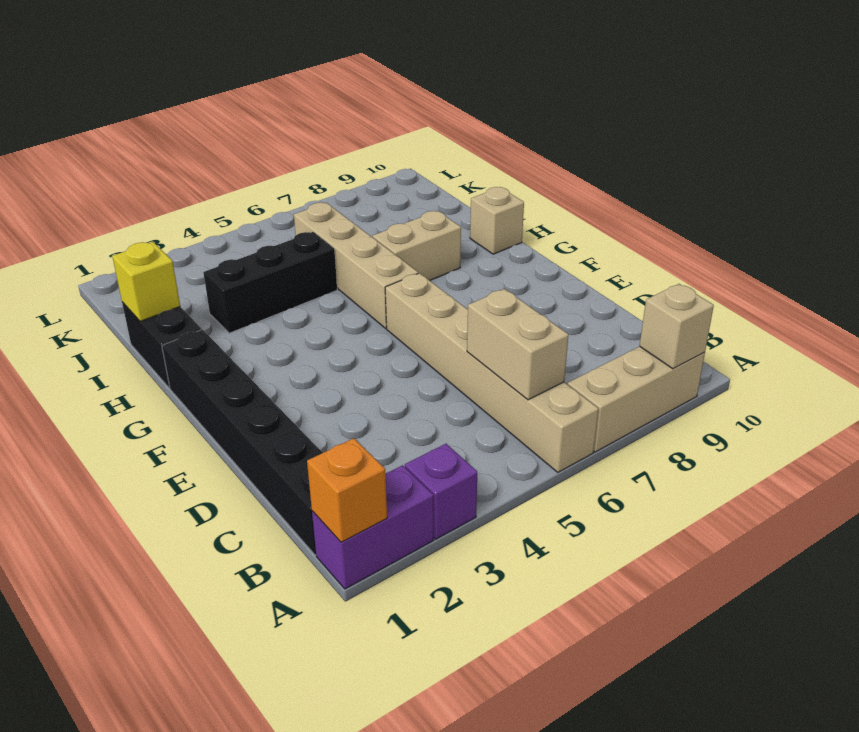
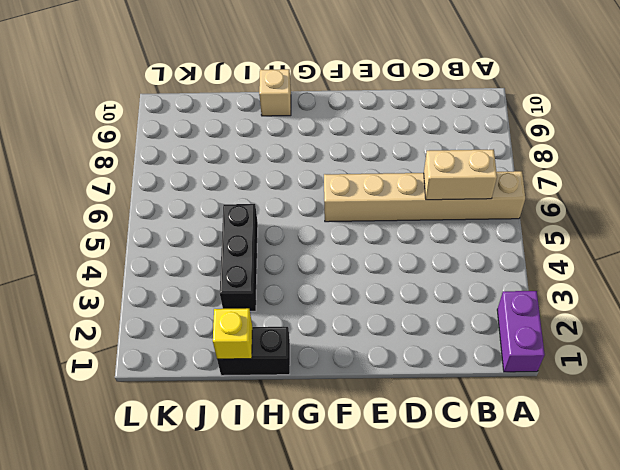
none -> purple 1x1 brick [405,444,477,539]
none -> tan 1x3 brick [567,346,705,452]
none -> black 1x6 brick [162,330,323,555]

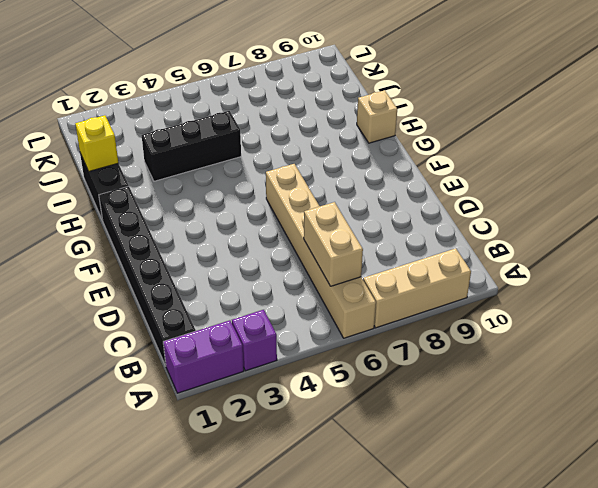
none -> tan 1x4 brick [294,203,418,328]
none -> tan 1x2 brick [372,211,461,281]
none -> orange 1x1 brick [307,438,387,542]

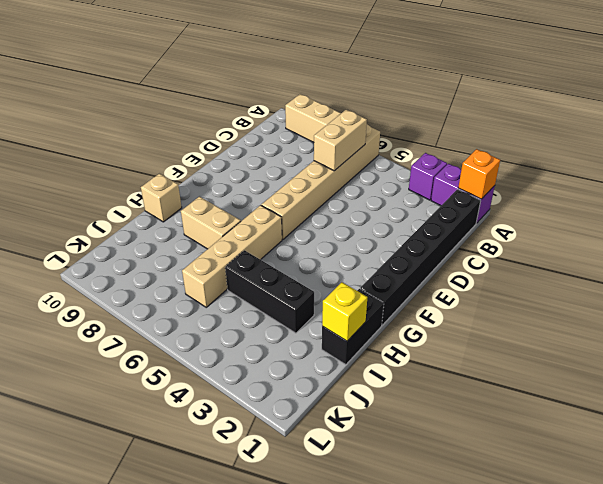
none -> tan 1x1 brick [640,284,714,369]

